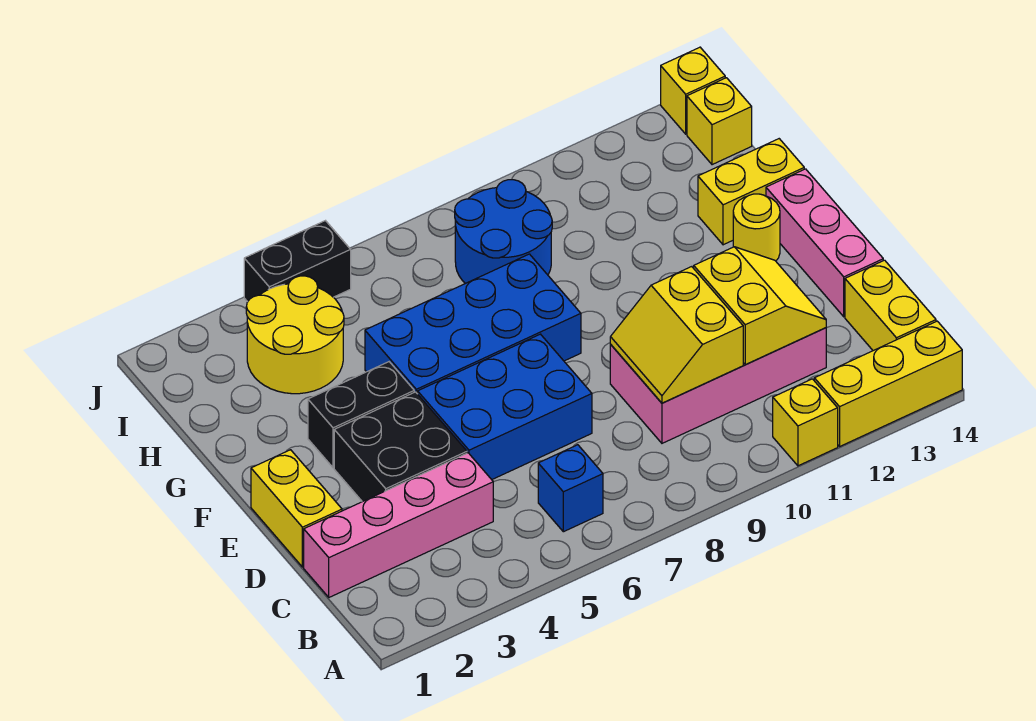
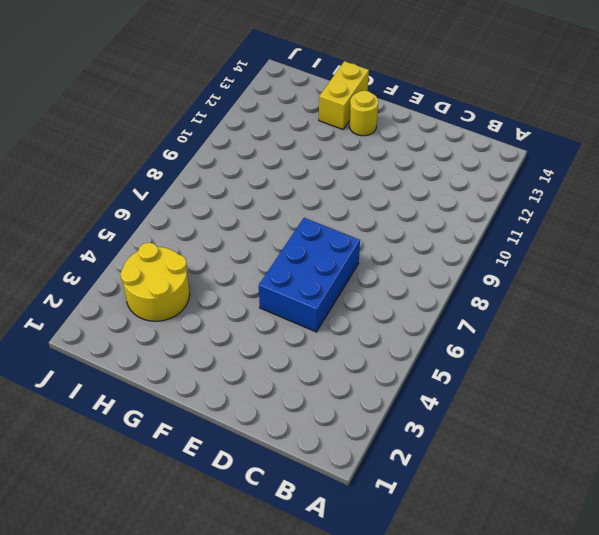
none -> yellow 1x1 brick [773,379,838,466]
none -> yellow 1x3 brick [814,321,962,446]
none -> blue 1x1 brick [538,445,603,532]

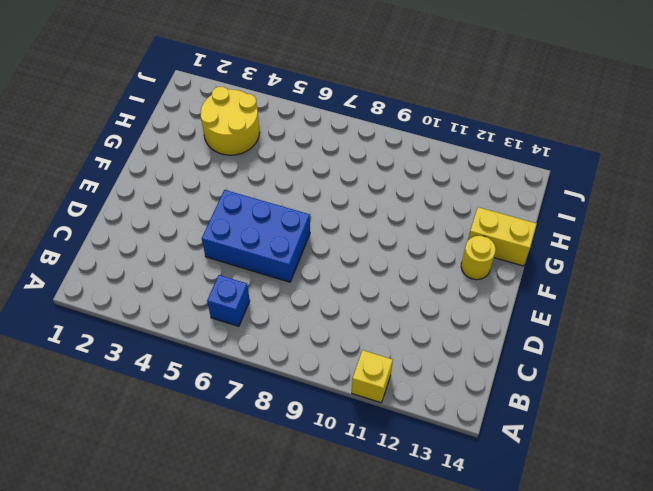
none -> yellow 1x3 brick [814,321,962,446]
none -> yellow 1x2 brick [845,260,936,351]
none -> pink 1x4 brick [304,453,493,597]

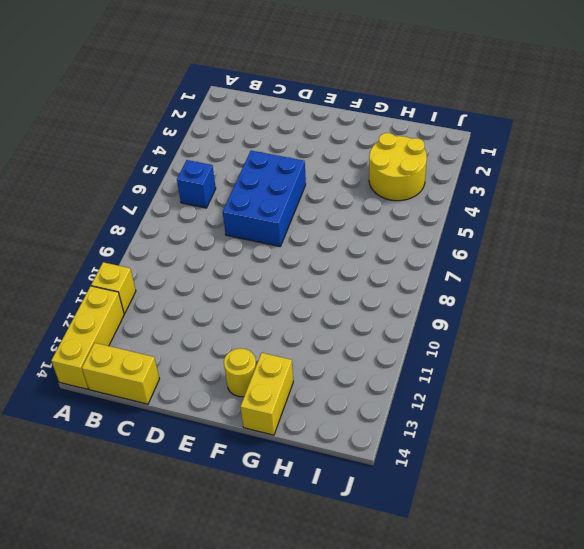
none -> pink 1x4 brick [304,453,493,597]
none -> pink 2x4 brick [610,328,826,443]
none -> yellow 1x2 brick [251,450,342,567]

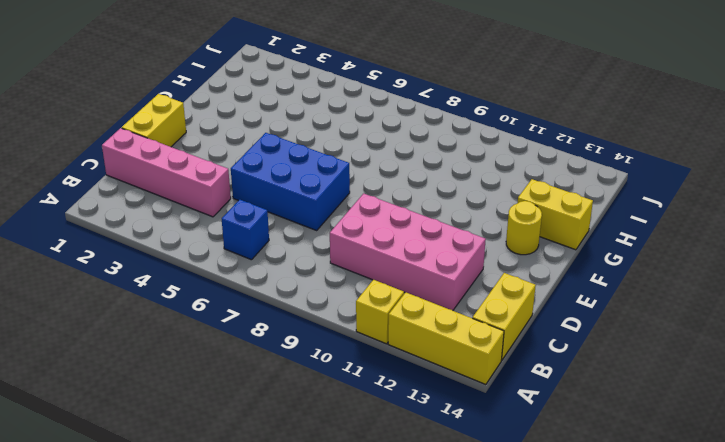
none -> black 2x2 brick [334,392,467,502]
none -> pink 1x3 brick [766,169,883,317]
none -> black 1x2 brick [308,362,414,468]

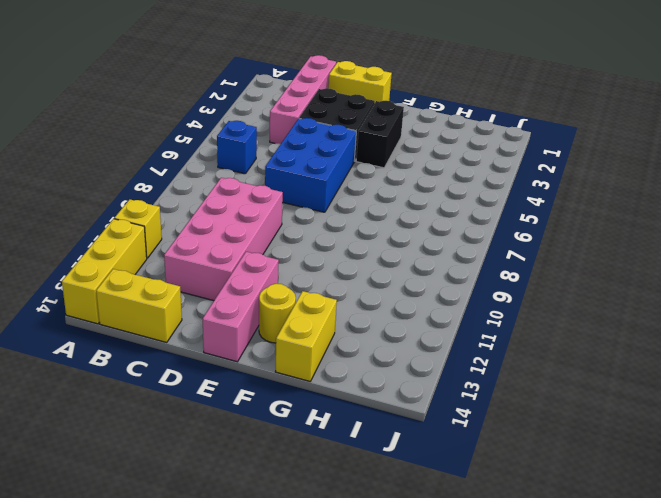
pink 1x3 brick [203,252,279,362] -> pink 1x3 brick turned to [766,169,883,317]
none -> blue 2x4 brick [365,254,581,394]
none -> yellow 2x2 round brick [246,276,344,394]
none -> blue 2x2 round brick [455,180,552,284]

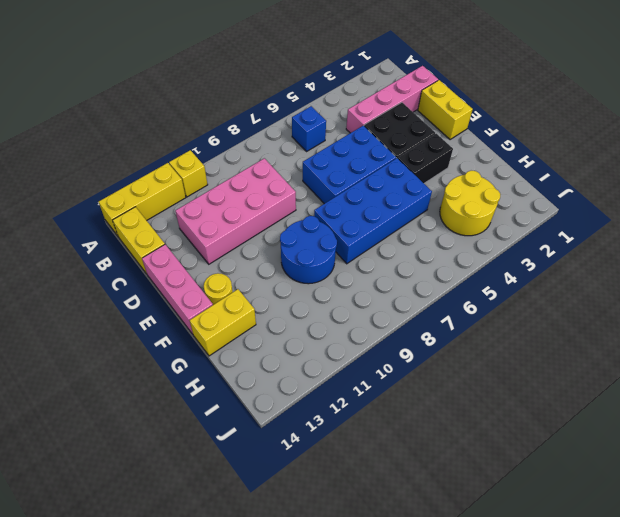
blue 2x2 round brick [280,216,337,284] -> blue 2x2 round brick moved to [455,180,552,284]
none -> yellow 1x1 brick [687,78,752,165]
none -> black 1x2 brick [244,221,351,302]
none -> yellow 1x1 brick [661,47,725,134]

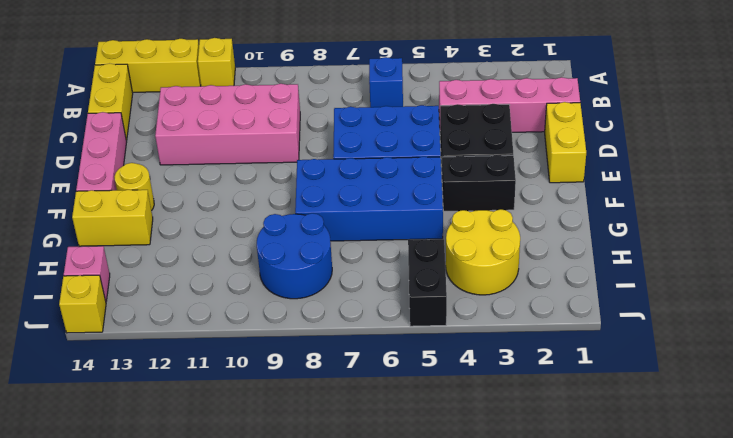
black 1x2 brick [408,239,447,326] -> black 1x2 brick turned to [244,221,351,302]
pink 1x1 brick [64,246,110,301] -> yellow 1x1 brick [687,78,752,165]
none -> yellow 2x2 slope [610,267,743,403]
none -> yellow 2x2 slope [694,247,826,365]

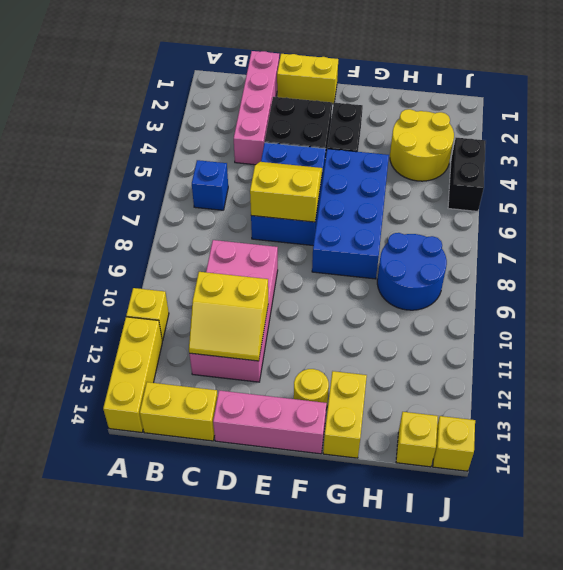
yellow 2x2 slope [250,162,322,222] -> yellow 2x2 slope moved to [610,267,743,403]

